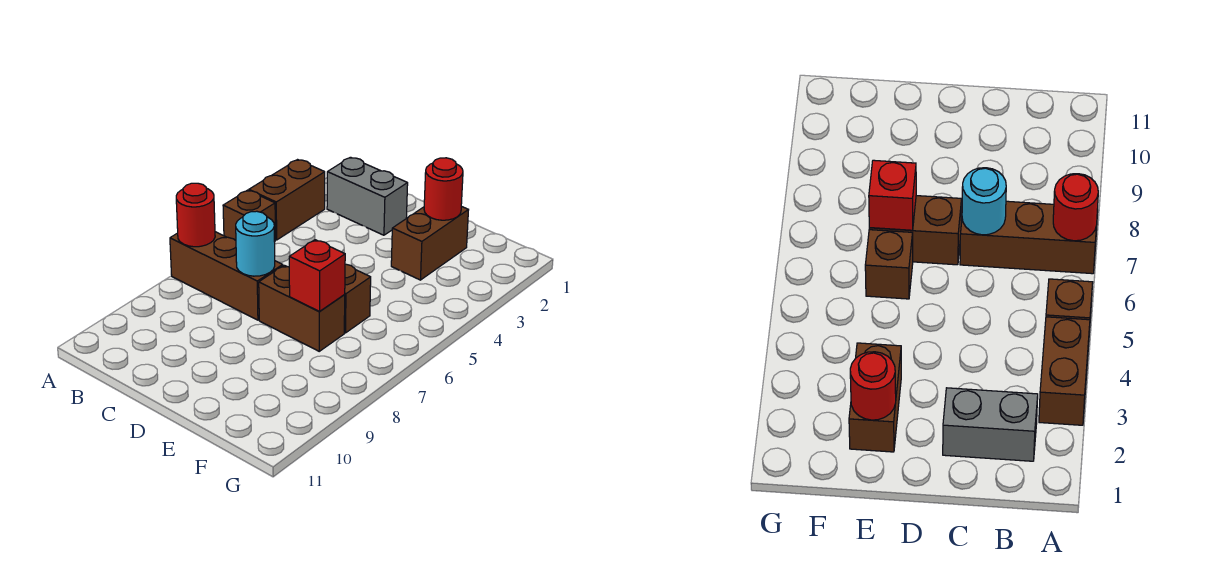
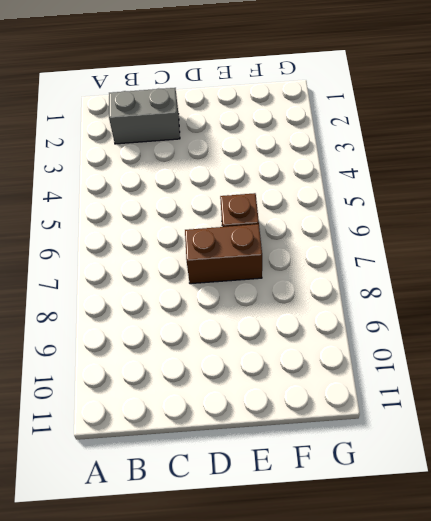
none -> brown 1x2 brick [249,160,325,240]
none -> brown 1x1 brick [223,190,275,242]

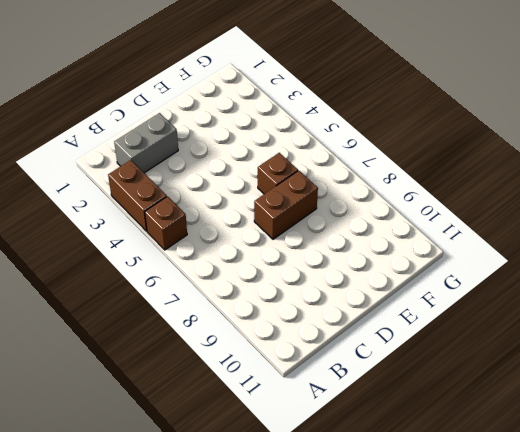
none -> brown 1x3 brick [170,232,283,320]
none -> brown 1x2 brick [391,206,468,280]

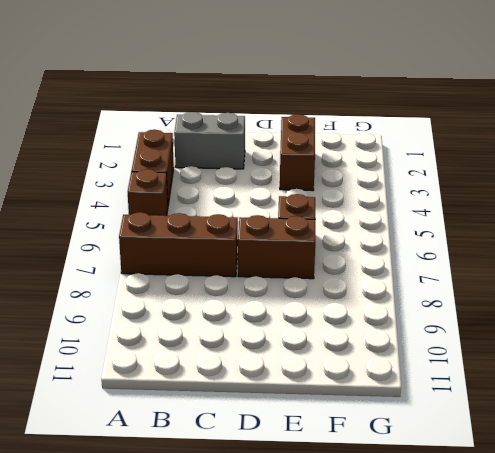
none -> red 1x1 round brick [176,183,215,247]
none -> cyan 1x1 round brick [236,211,275,276]

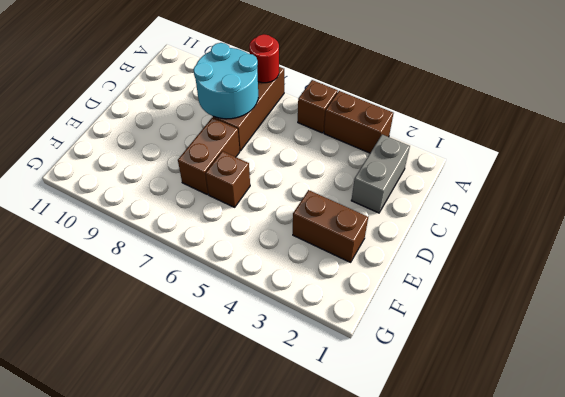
cyan 2x2 round brick [193,43,258,119] -> cyan 1x1 round brick [236,211,275,276]
none -> red 1x1 round brick [424,158,463,220]
none -> red 1x1 brick [289,240,345,311]

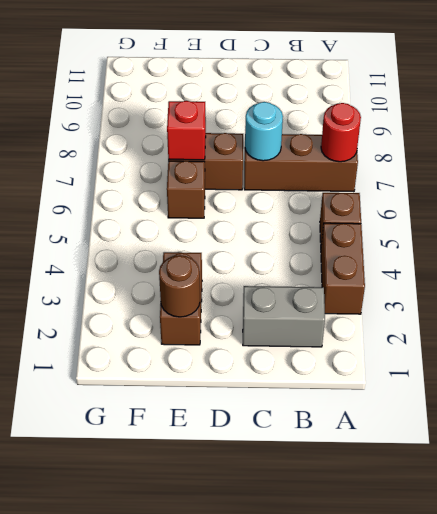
brown 1x1 round brick [159,255,200,317] -> red 1x1 round brick [424,158,463,220]

